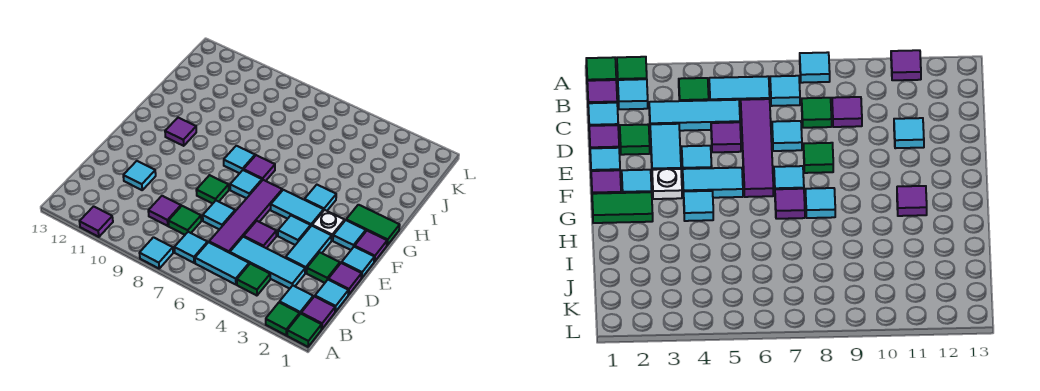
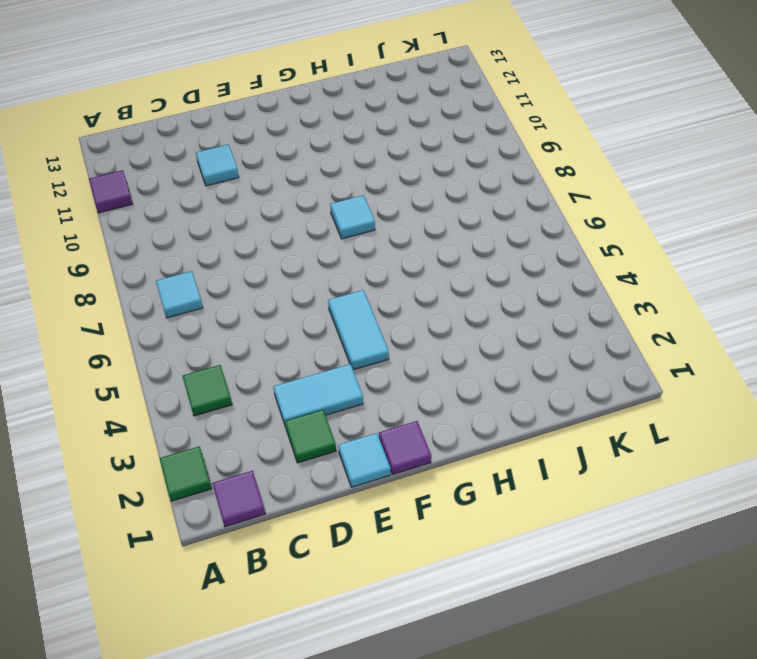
none -> green 1x1 tile [287,314,322,347]
none -> cyan 1x1 tile [140,237,173,268]
none -> cyan 1x1 tile [280,285,313,314]
none -> cyan 1x2 tile [195,242,249,285]

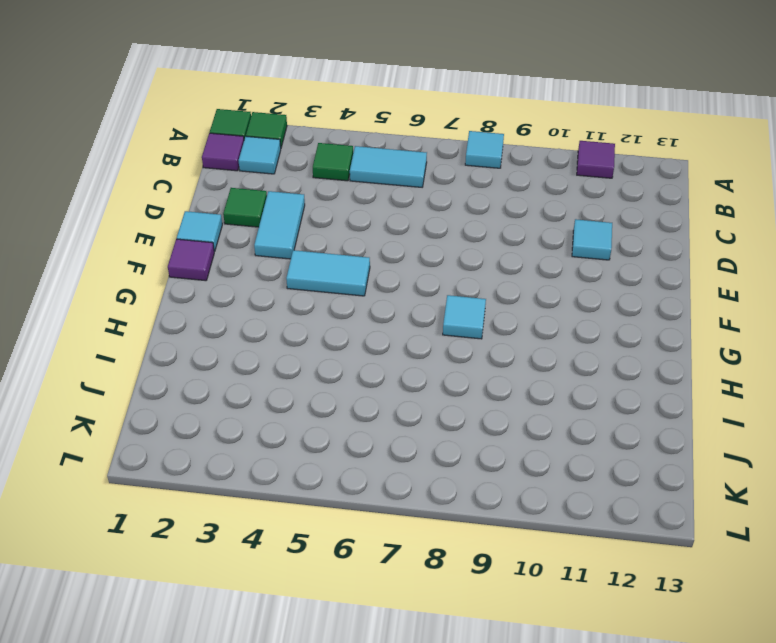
none -> cyan 1x1 tile [174,232,208,263]
none -> cyan 1x1 tile [315,280,348,312]
none -> cyan 1x3 tile [230,237,305,289]
none -> purple 1x4 tile [209,180,282,253]

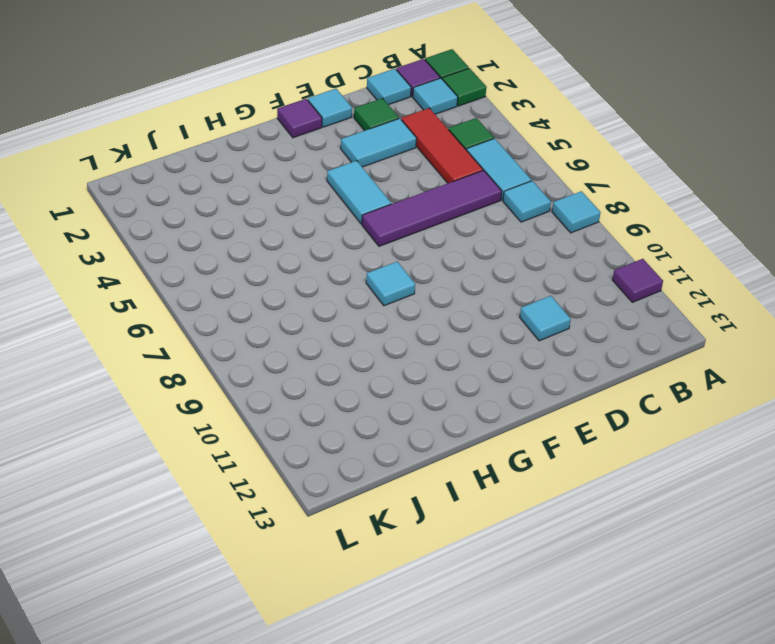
red 1x3 tile [401,108,483,183] -> cyan 1x3 tile [230,237,305,289]
none -> green 1x1 tile [168,206,201,235]
none -> purple 1x1 tile [148,196,181,226]
none -> purple 1x1 tile [328,263,362,295]
none -> purple 1x1 tile [244,221,276,248]

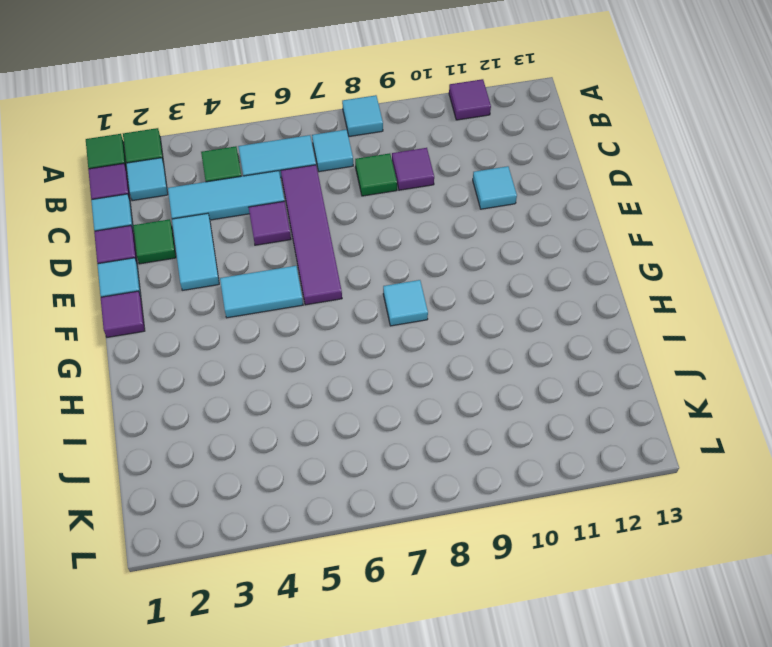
none -> cyan 1x1 tile [203,201,235,229]
none -> cyan 1x1 tile [278,216,311,245]
none -> green 1x1 tile [196,175,229,204]
none -> cyan 1x1 tile [333,220,366,250]

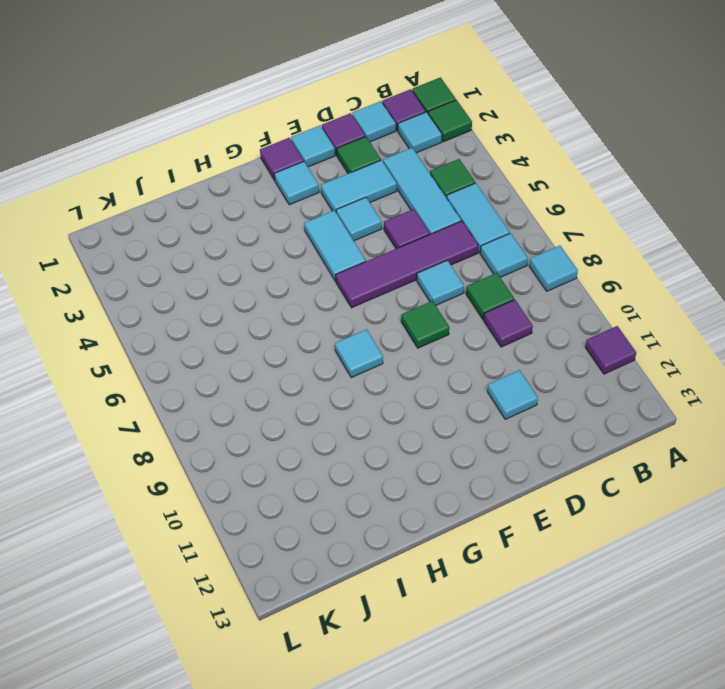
none -> white 1x1 plate [312,210,345,241]
none -> cyan 1x1 tile [230,170,262,198]
none -> green 1x2 tile [346,205,400,245]
none -> cyan 1x1 tile [304,185,336,211]

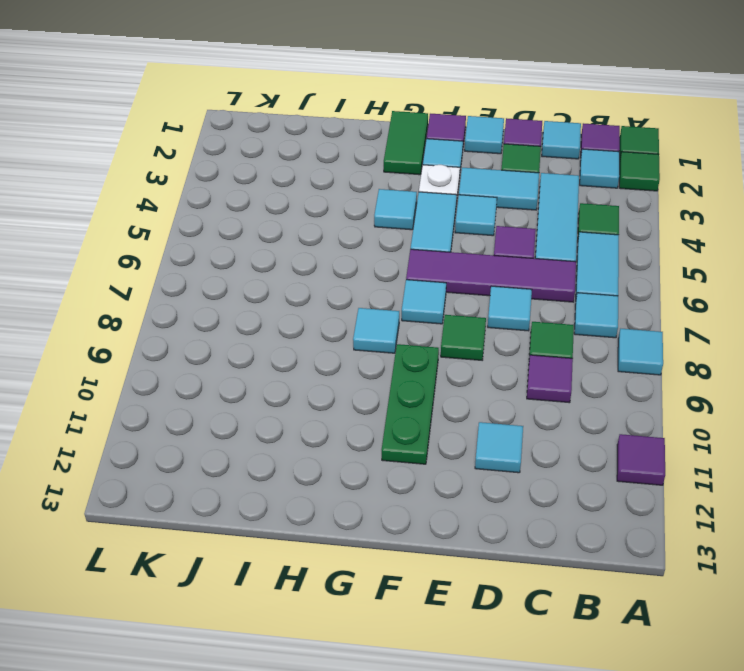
green 1x3 plate [382,344,439,464] -> none
none -> purple 1x1 tile [243,155,275,181]
none -> purple 1x1 tile [165,118,196,146]

